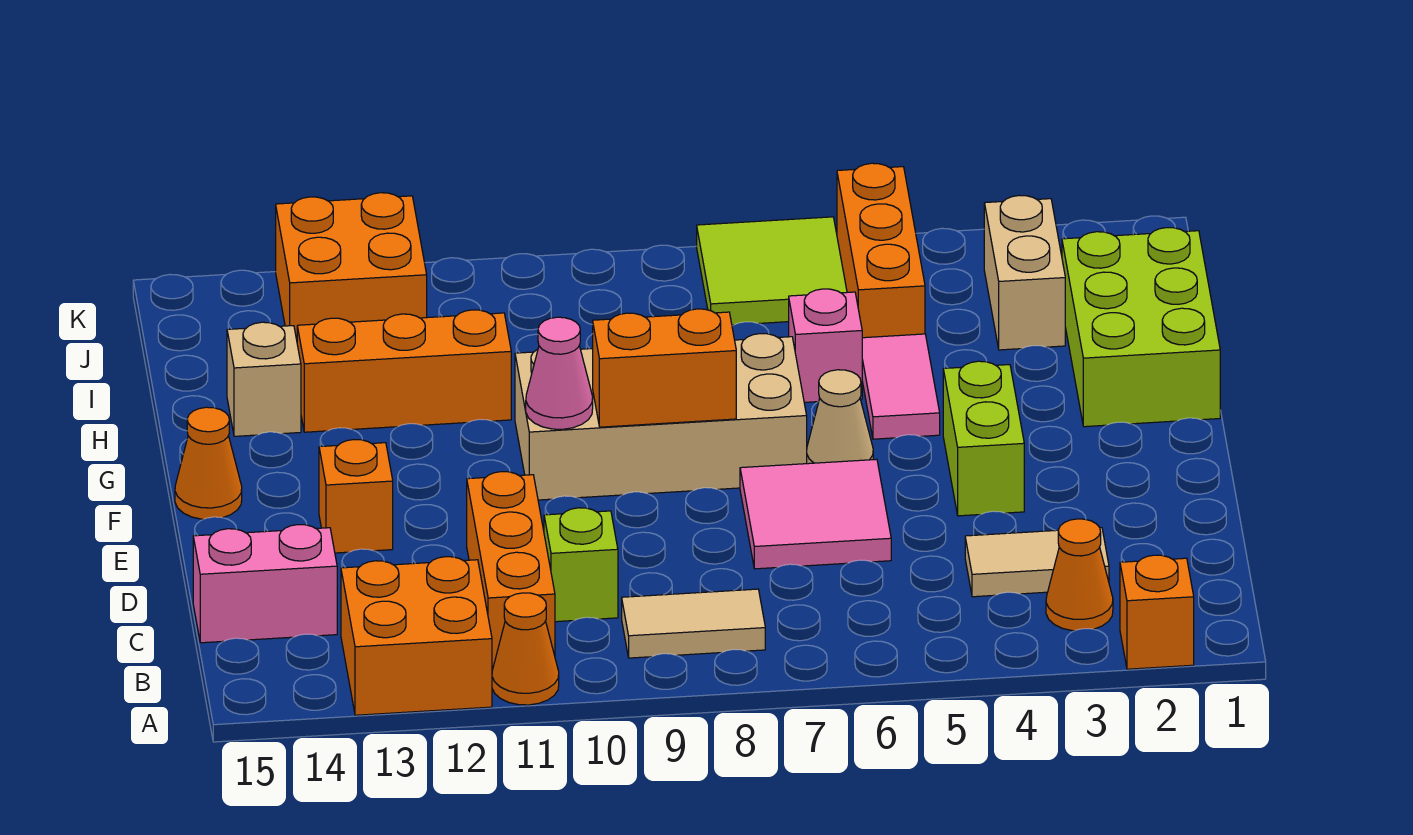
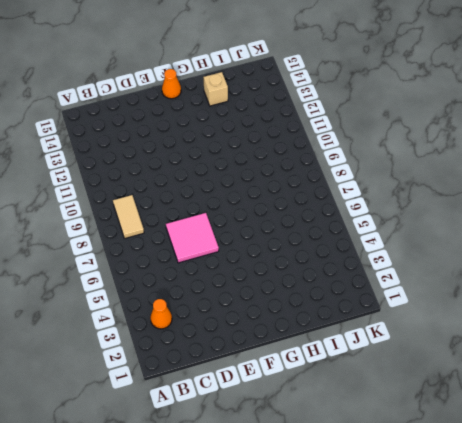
none -> orange 1x1 brick [1120,555,1194,669]
none -> orange 1x1 cone [492,593,559,705]
none -> orange 2x2 brick [341,557,492,715]

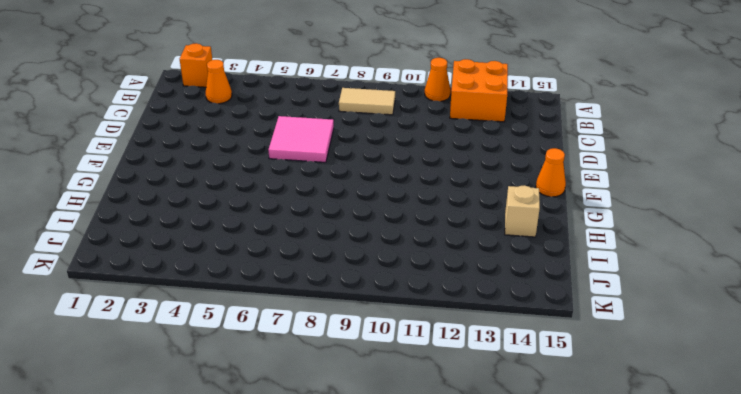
none -> orange 1x3 brick [467,472,555,666]
none -> tan 1x2 tile [965,528,1109,597]
none -> lime 1x1 brick [544,508,618,622]

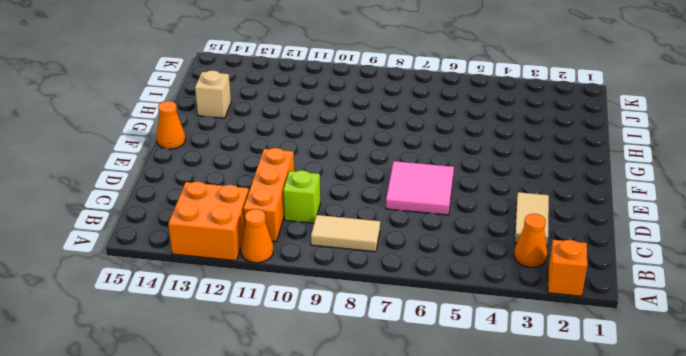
tan 1x2 tile [515,192,549,246] -> tan 1x2 tile turned to [965,528,1109,597]
none -> pink 1x2 brick [193,525,337,643]
none -> lime 1x2 brick [943,361,1024,516]
none -> orange 1x1 brick [319,440,393,553]

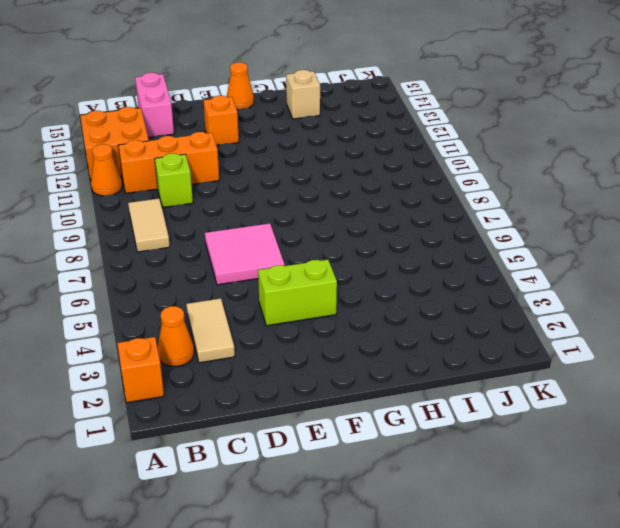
none -> tan 1x1 cone [807,370,873,464]
none -> tan 2x4 brick [515,334,807,500]
none -> lime 2x3 brick [1062,228,1220,427]

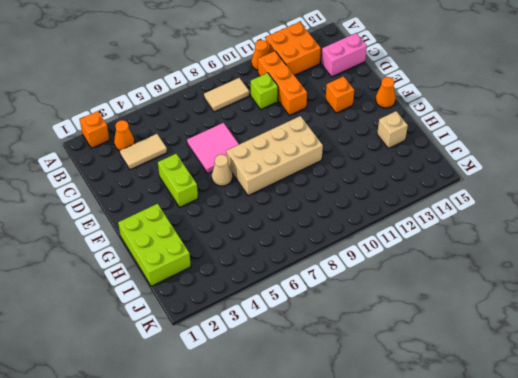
none -> pink 1x2 tile [862,334,940,439]
none -> pink 1x1 brick [789,289,862,402]
none -> orange 1x3 brick [297,310,511,432]

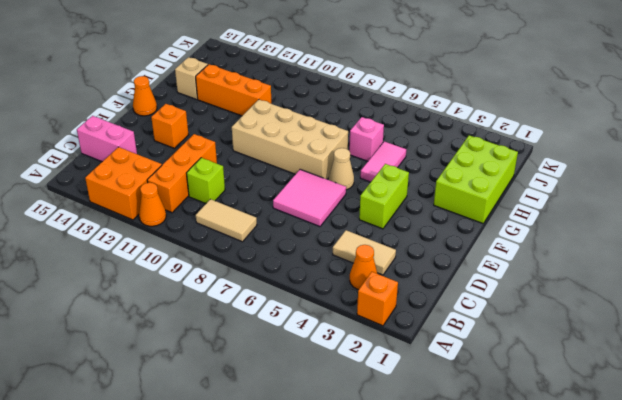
none -> tan 1x2 brick [984,195,1065,350]
none -> orange 1x3 brick [837,163,925,338]
none -> lime 2x2 tile [697,217,847,325]

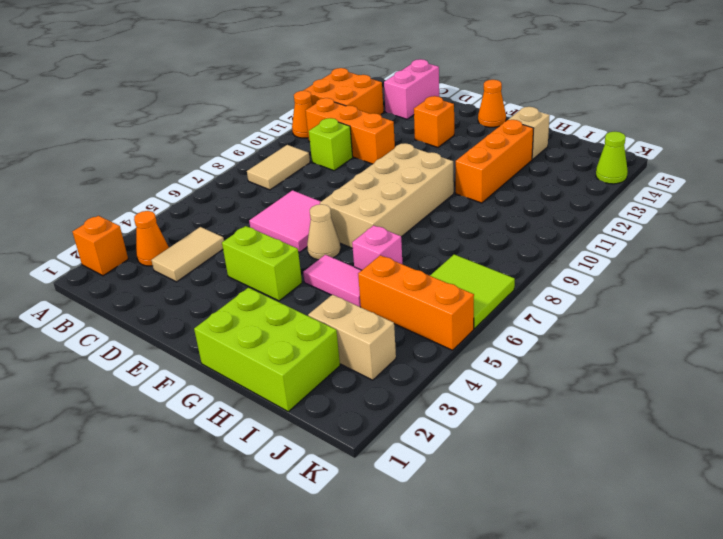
lime 1x1 cone [596,132,628,184] -> none
none -> orange 2x2 brick [276,193,427,340]
none -> orange 1x2 brick [593,309,736,427]
none -> pink 1x1 cone [526,317,593,429]

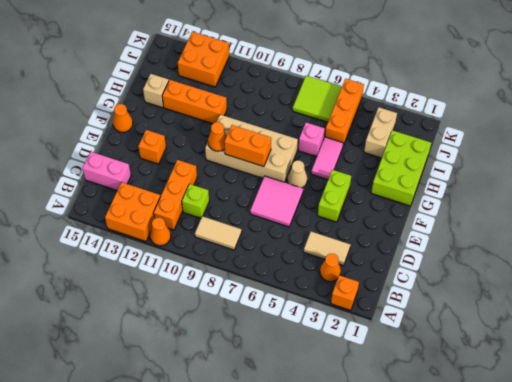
orange 1x1 cone [208,122,227,151] -> pink 1x1 cone [526,317,593,429]

